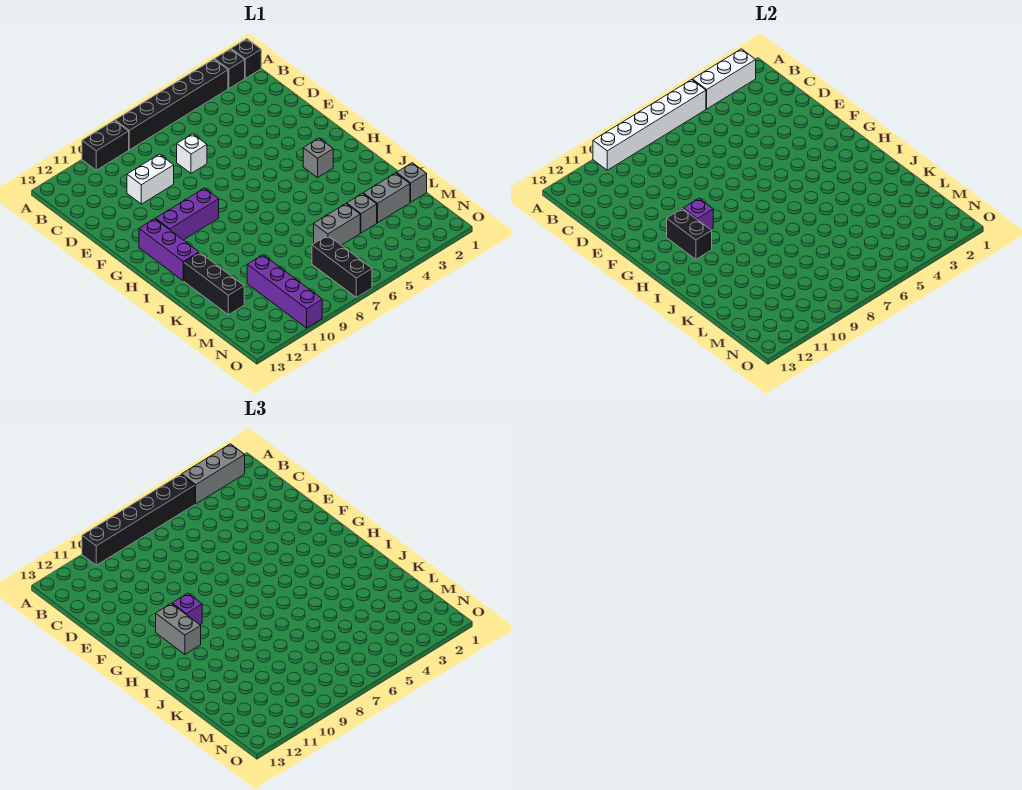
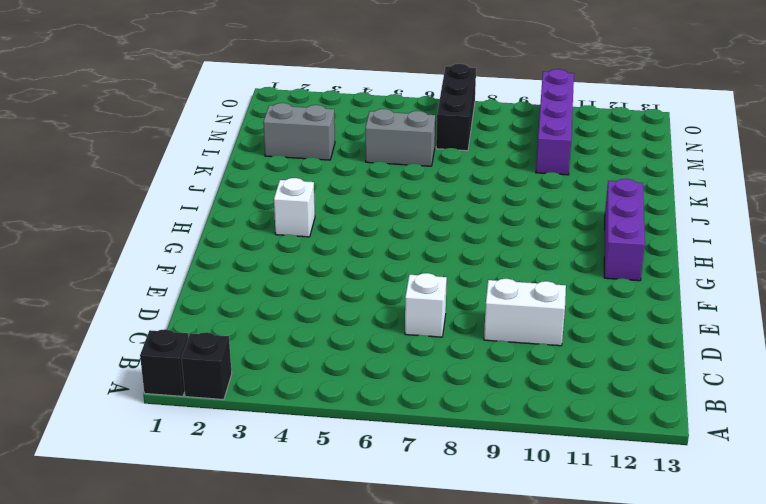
white 1x1 brick [274,178,315,237] -> grey 1x1 brick [303,138,333,178]
none -> black 1x6 brick [115,59,228,150]
none -> black 1x2 brick [82,120,129,170]
none -> purple 1x3 brick [156,188,219,240]

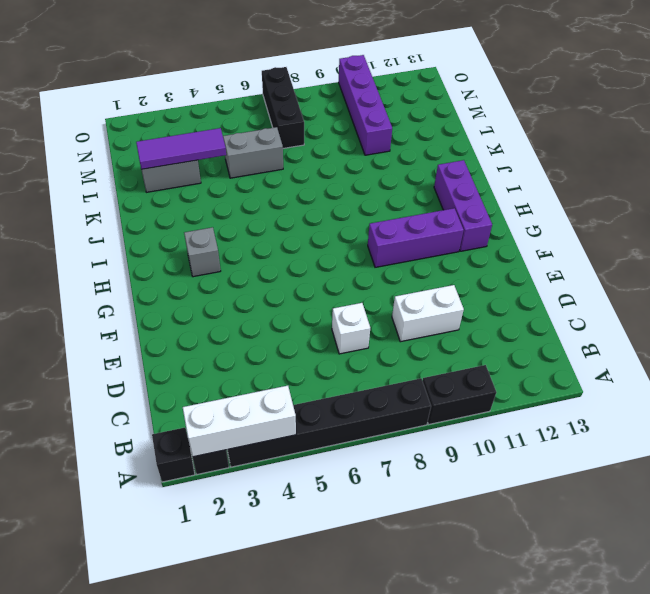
purple 1x3 tile [136,128,226,169] -> none
none -> black 1x3 brick [184,253,244,315]
none -> grey 1x1 brick [397,163,427,202]
none -> grey 1x1 brick [347,193,377,233]

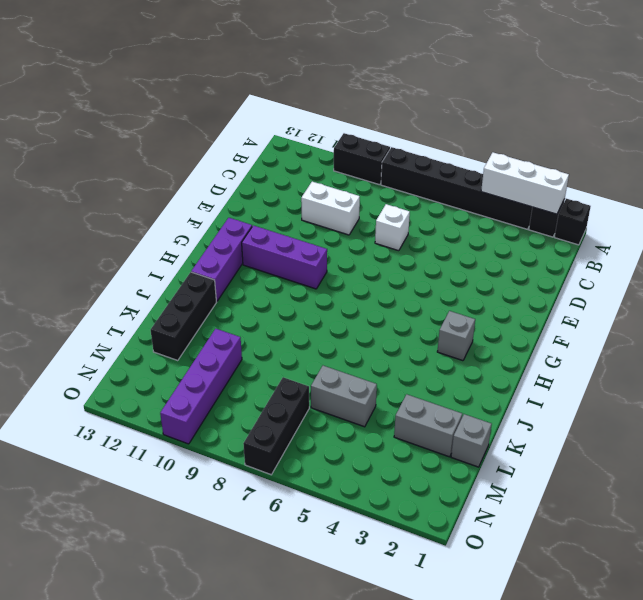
none -> grey 1x1 brick [347,193,377,233]
none -> white 1x6 brick [593,80,706,170]
none -> purple 1x1 brick [683,198,713,230]

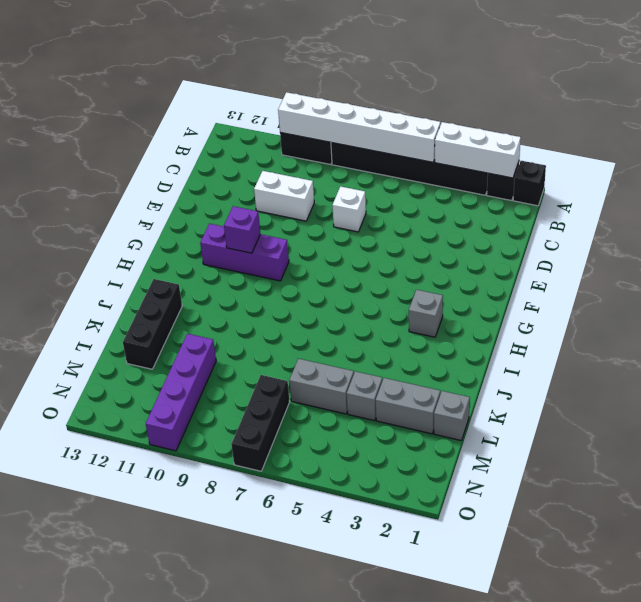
none -> purple 1x3 brick [139,219,199,281]
none -> black 1x2 brick [667,209,712,259]
none -> grey 1x3 brick [181,444,245,504]

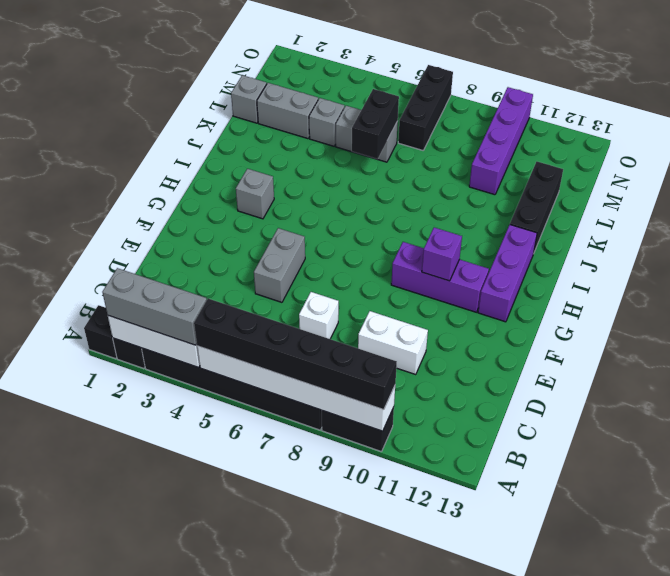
grey 1x2 brick [254,228,305,302] -> grey 1x2 brick moved to [156,604,201,654]
black 1x2 brick [352,89,399,159] -> black 1x2 brick moved to [667,209,712,259]
none -> purple 1x1 brick [172,593,202,625]

